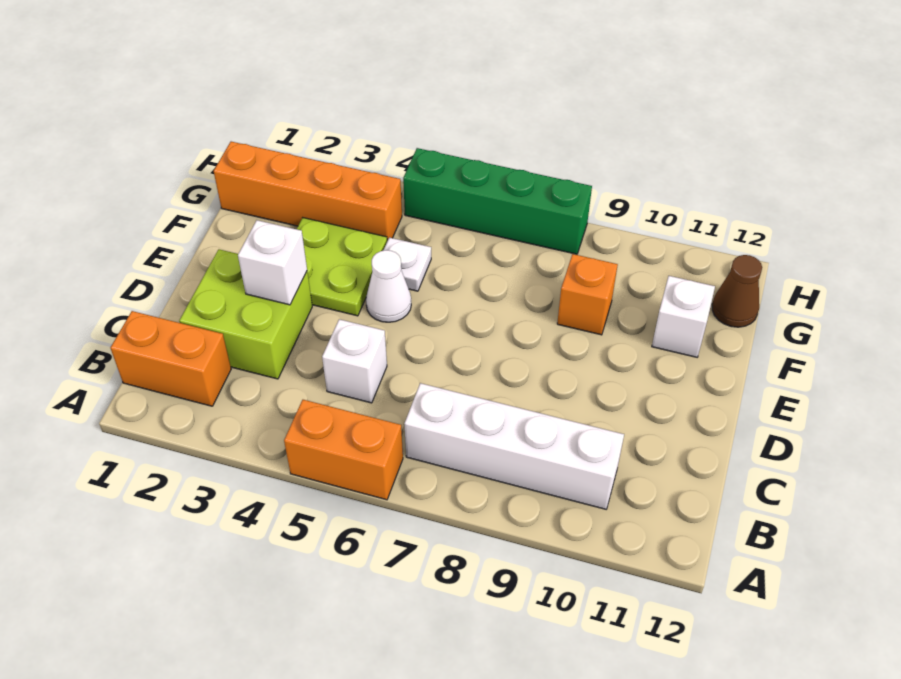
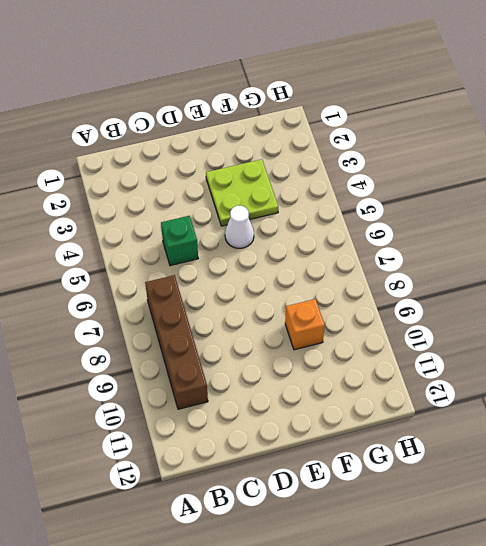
brown 1x4 brick [145,275,208,409] -> white 1x4 brick [404,383,624,509]
green 1x1 brick [161,216,198,266] -> white 1x1 brick [322,319,387,403]
none -> orange 1x2 brick [284,400,403,500]
none -> orange 1x2 brick [110,311,231,406]
none -> lime 2x2 brick [179,249,312,379]

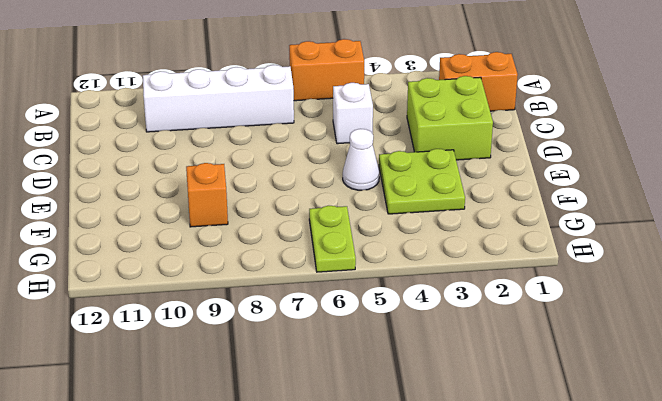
lime 1x2 plate [309,206,356,272] -> green 1x4 brick [403,148,592,254]
none -> white 1x1 plate [383,237,431,291]
none -> white 1x1 brick [652,276,715,357]
none -> orange 1x4 brick [214,142,402,241]

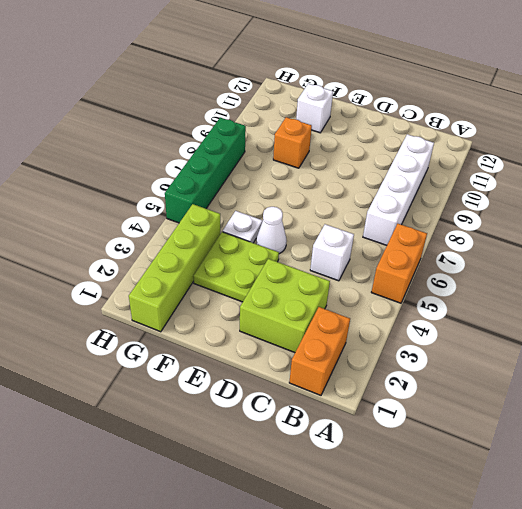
lime 1x4 brick [129,204,221,332] -> orange 1x4 brick [214,142,402,241]
none -> brown 1x1 cone [712,255,762,327]
none -> white 1x1 brick [238,220,307,305]

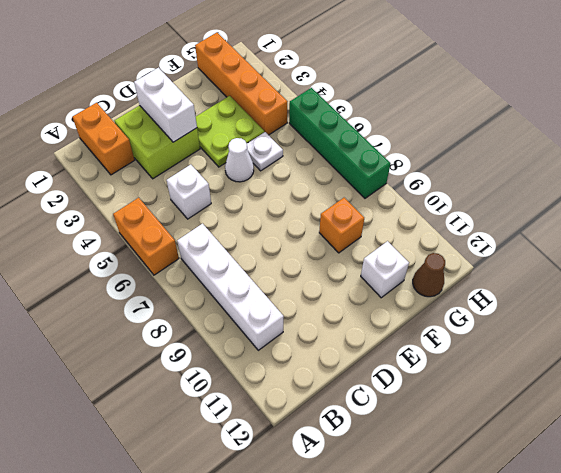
white 1x2 brick [134,68,197,142] -> white 1x1 brick [238,220,307,305]

